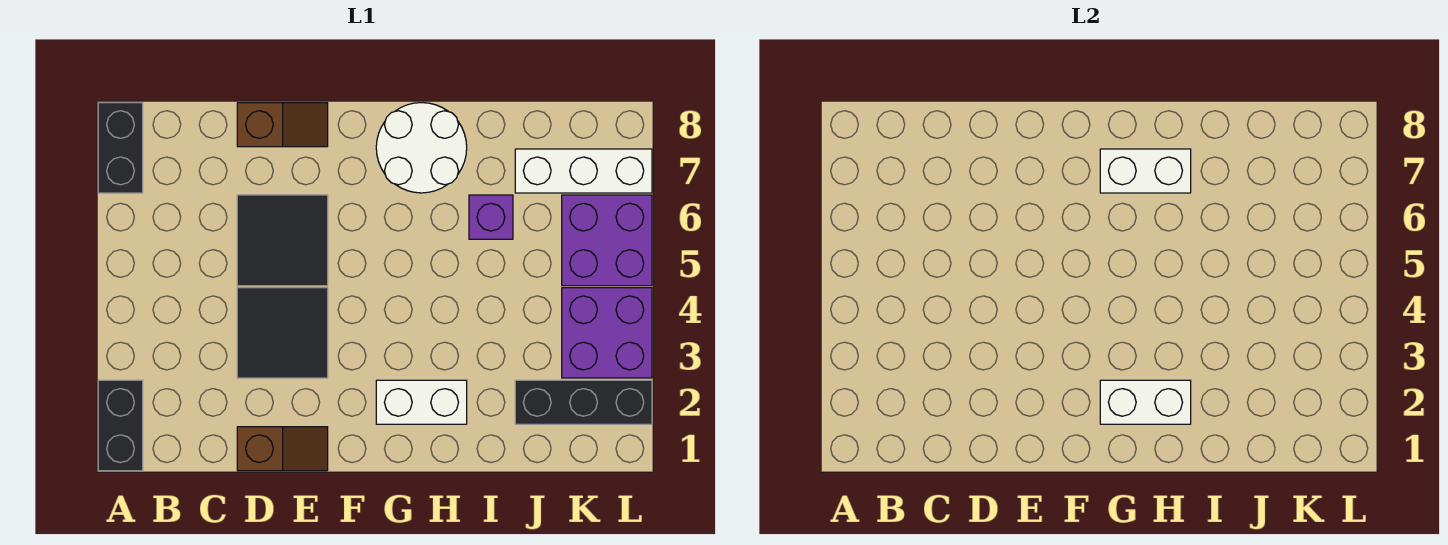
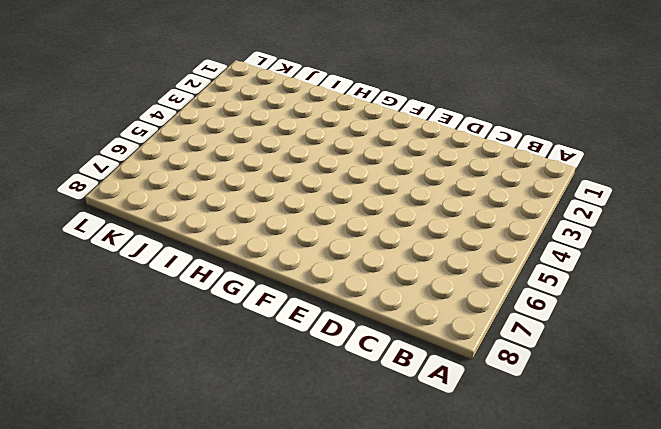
none -> black 1x2 brick [98,380,143,471]
none -> black 1x2 brick [98,103,143,193]
none -> brown 1x2 slope [237,427,328,471]

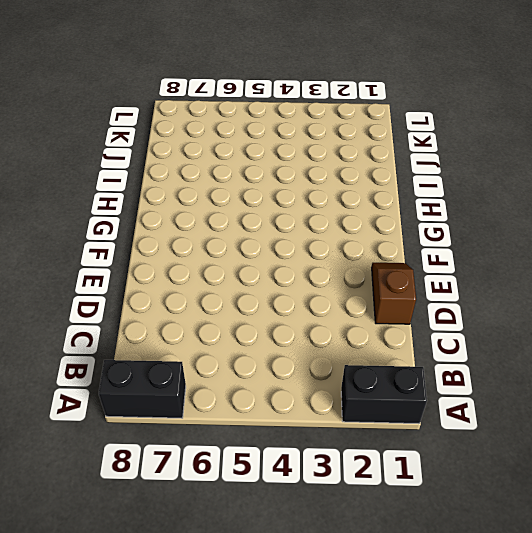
none -> black 2x2 tile [237,288,328,378]
none -> black 2x2 tile [237,195,328,286]
none -> brown 1x2 slope [237,103,328,147]

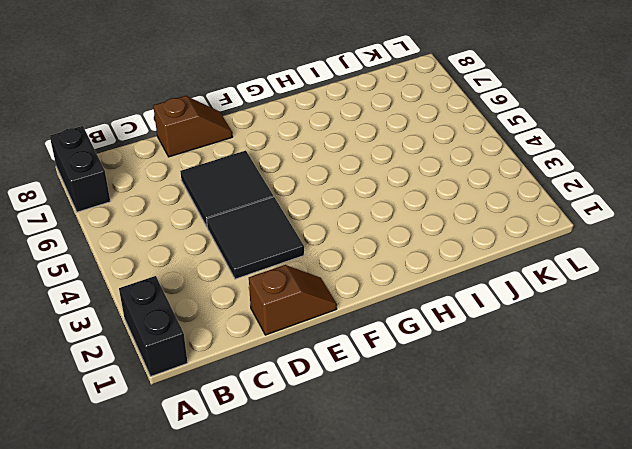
none -> white 1x2 brick [376,380,467,424]
none -> white 2x2 round brick [376,103,467,193]
none -> purple 1x1 brick [469,195,513,239]

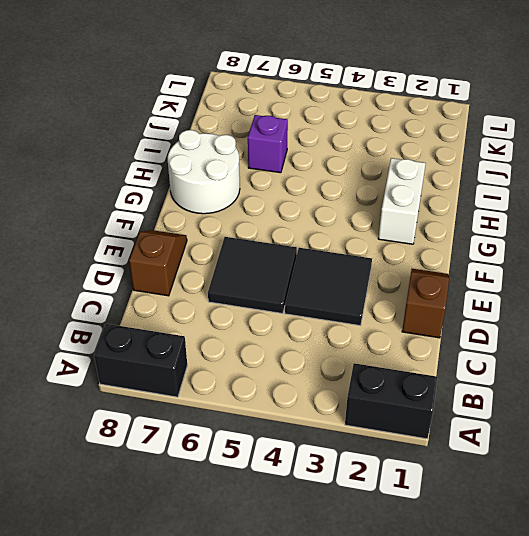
none -> black 1x3 brick [515,380,652,424]
none -> white 1x3 brick [515,149,652,193]
none -> purple 2x2 brick [562,288,652,378]

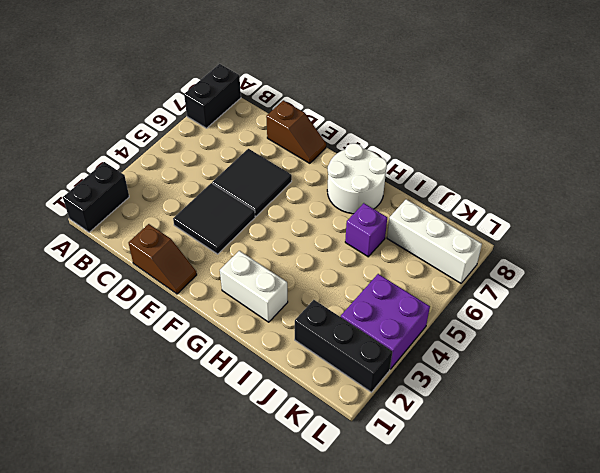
none -> purple 2x2 brick [562,195,652,286]
none -> white 1x2 brick [1100,380,1191,424]
none -> white 1x2 brick [1100,149,1191,193]

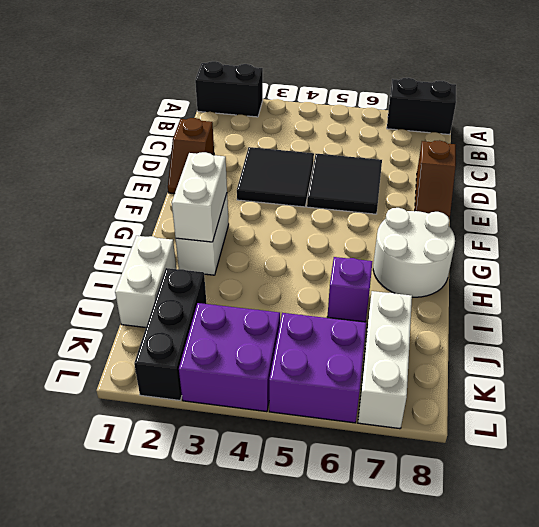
white 1x2 brick [115,236,176,327] -> white 1x2 brick moved to [1100,149,1191,193]

